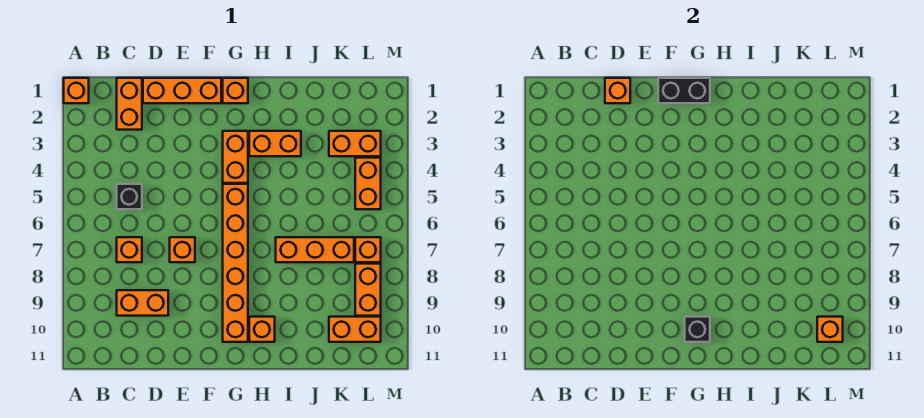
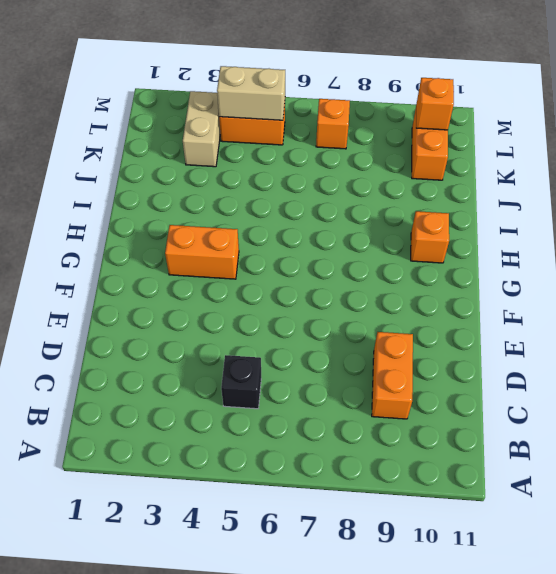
tan 1x2 brick [183,91,220,167] -> orange 1x2 brick [329,131,381,156]
tan 1x2 brick [217,66,285,120] -> none
none -> orange 1x1 brick [64,78,89,103]
none -> orange 1x2 brick [117,78,142,130]
none -> orange 1x1 brick [117,237,142,262]

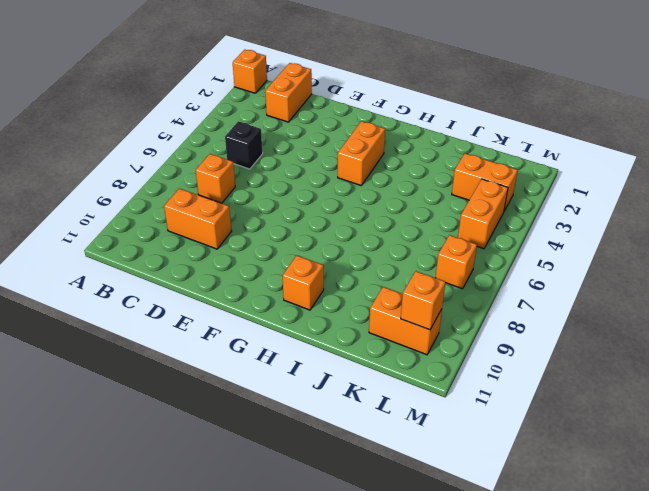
none -> orange 1x3 brick [143,78,221,103]
none -> orange 1x1 brick [170,237,195,262]
none -> orange 1x1 brick [223,78,248,103]

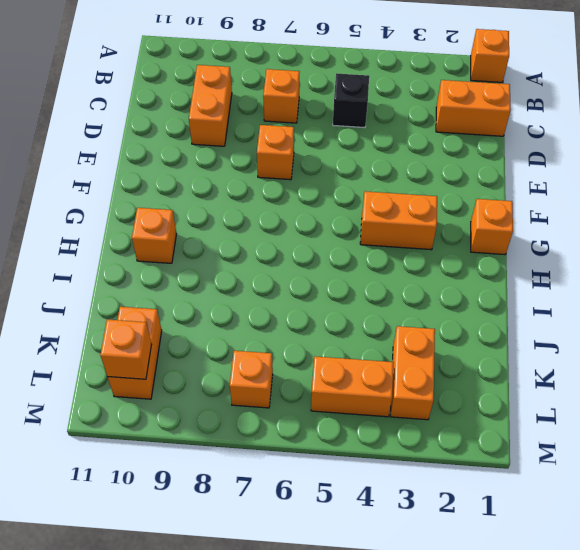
none -> orange 1x3 brick [143,78,221,103]
none -> orange 1x6 brick [223,184,248,342]
none -> orange 1x2 brick [249,131,301,156]

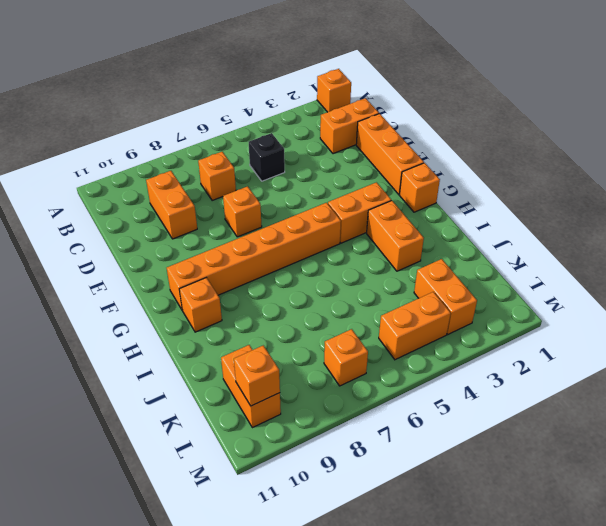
none -> orange 1x3 brick [276,237,354,262]
none -> orange 1x2 brick [355,264,381,316]
none -> orange 1x1 brick [605,78,630,103]

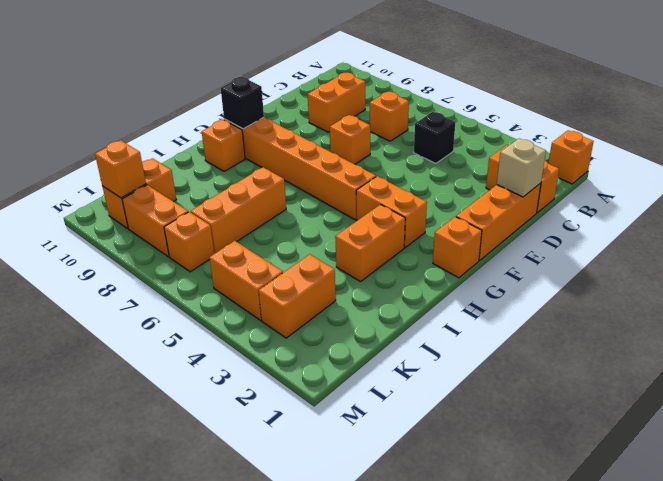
tan 1x1 brick [497,139,546,197] -> orange 1x1 brick [605,78,630,103]
none -> black 1x2 brick [658,78,710,103]

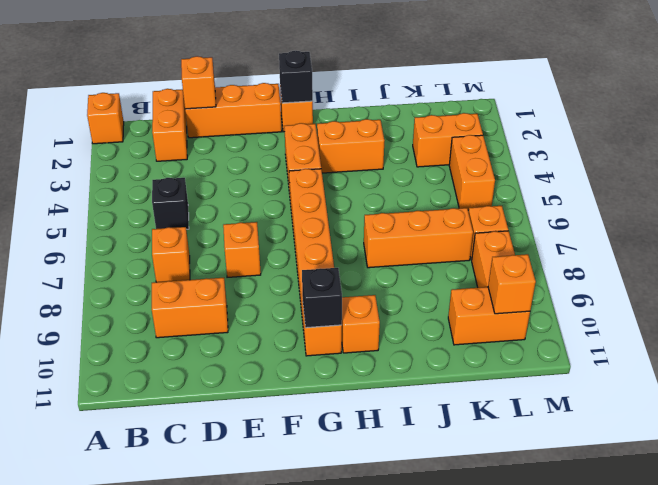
black 1x1 brick [279,51,313,103] -> black 1x2 brick [658,78,710,103]

